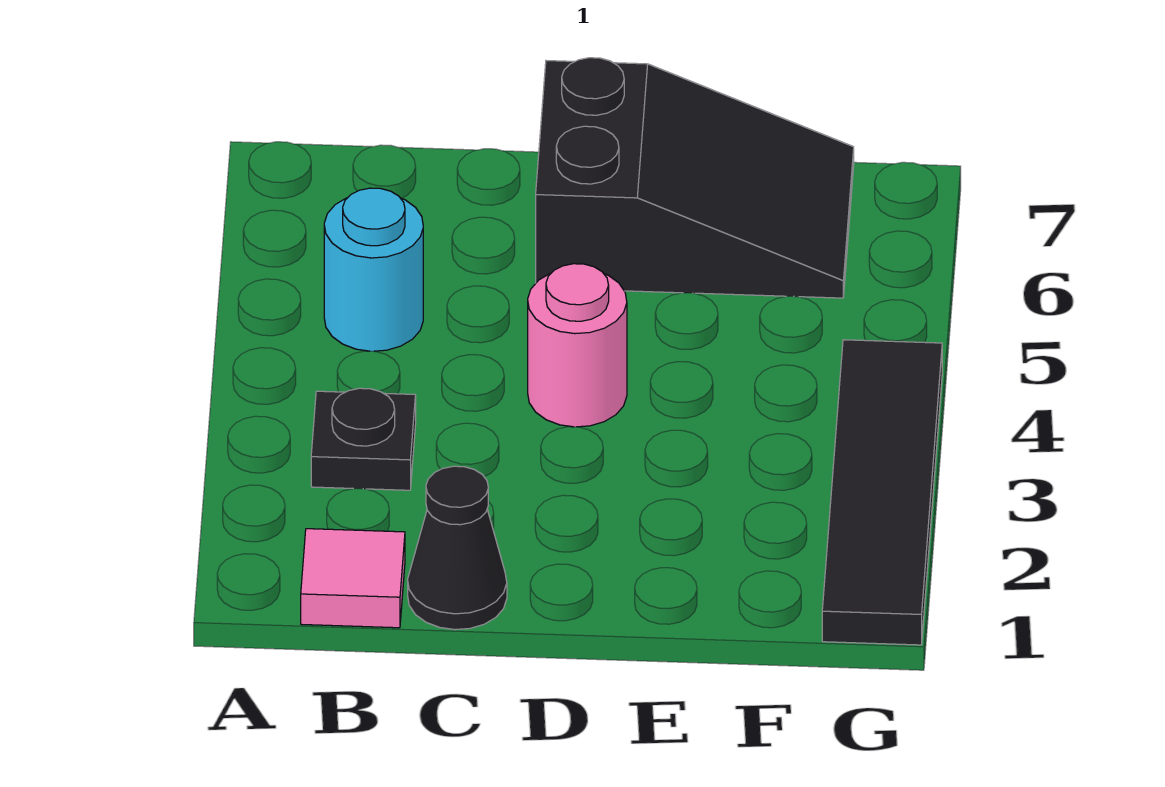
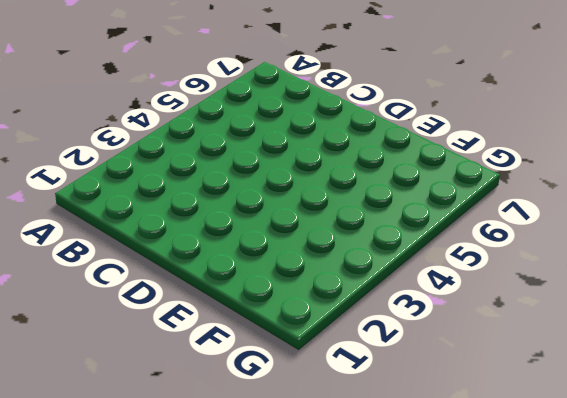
none -> pink 1x1 tile [301,529,405,628]
none -> black 1x1 plate [311,388,416,490]

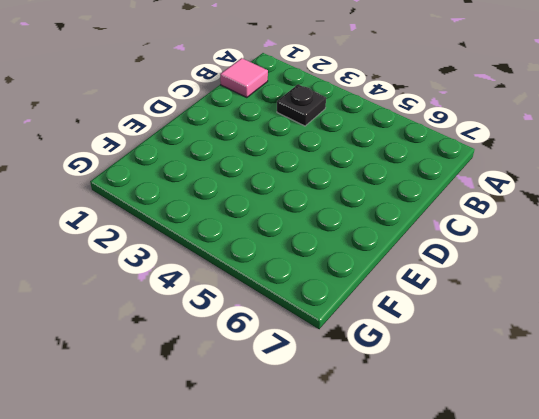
none -> cyan 1x1 round brick [324,188,423,351]
none -> black 1x1 cone [408,466,507,630]

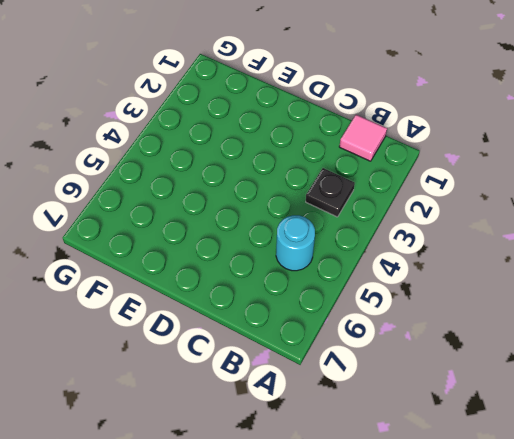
none -> black 1x1 cone [408,466,507,630]
none -> pink 1x1 round brick [528,264,627,427]

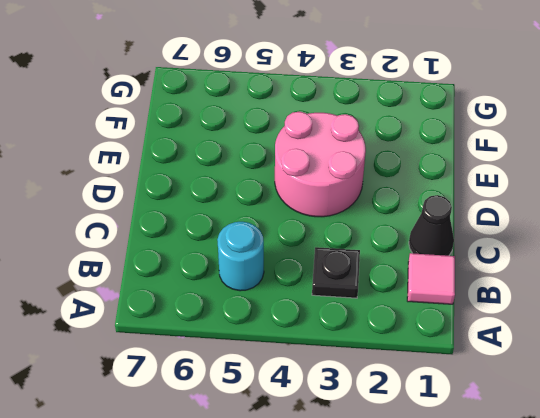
pink 2x2 round brick [275,112,366,217] -> pink 1x1 round brick [528,264,627,427]
none -> black 2x3 slope [536,58,854,298]
none -> black 1x4 tile [822,340,942,645]

